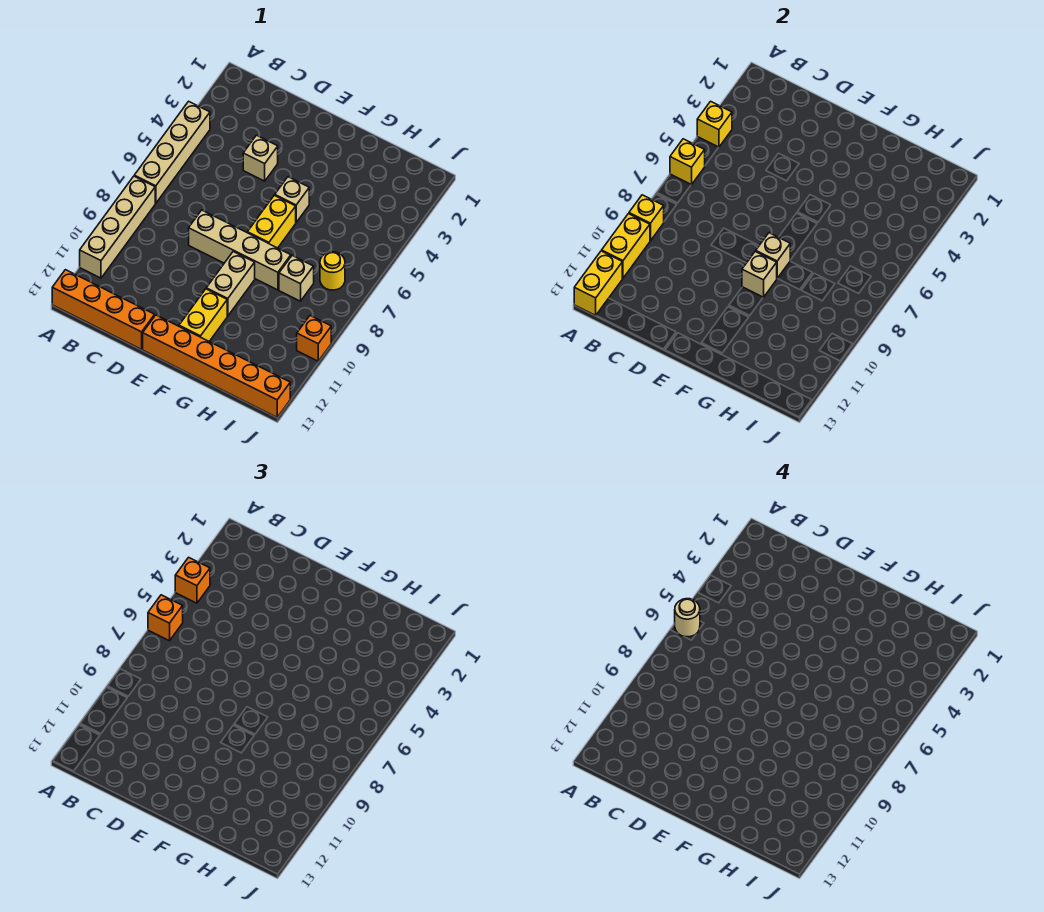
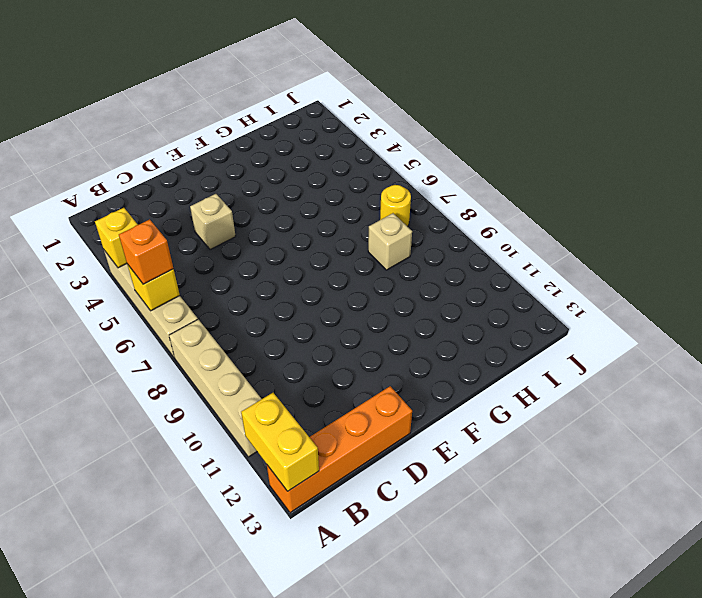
none -> tan 1x4 brick [189,210,291,290]
none -> orange 1x6 brick [143,315,290,417]
none -> tan 1x1 brick [275,177,309,222]

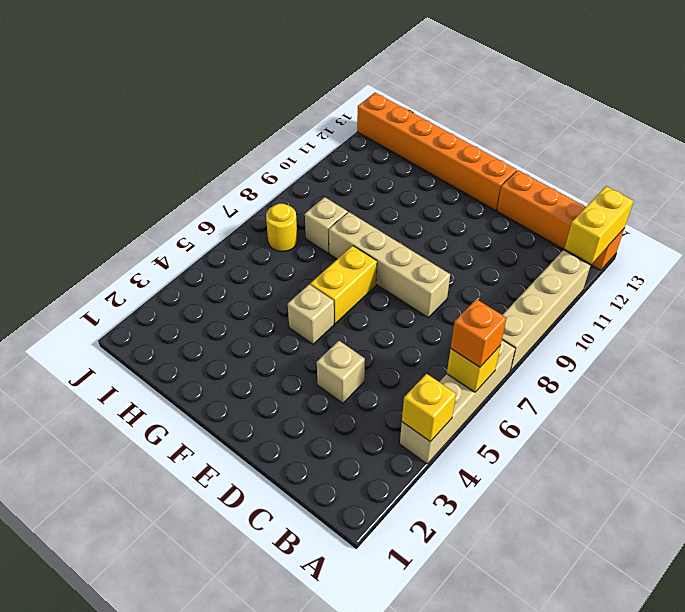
none -> tan 1x2 brick [206,252,255,316]
none -> yellow 1x2 brick [179,289,227,341]
none -> orange 1x1 brick [297,316,331,361]

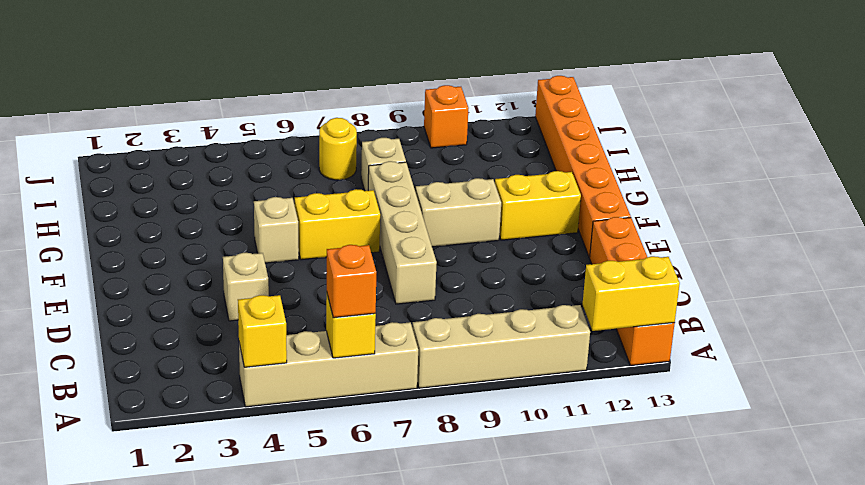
none -> yellow 1x1 brick [629,195,664,241]
none -> yellow 1x2 brick [602,214,650,278]
none -> tan 1x1 brick [756,233,790,278]

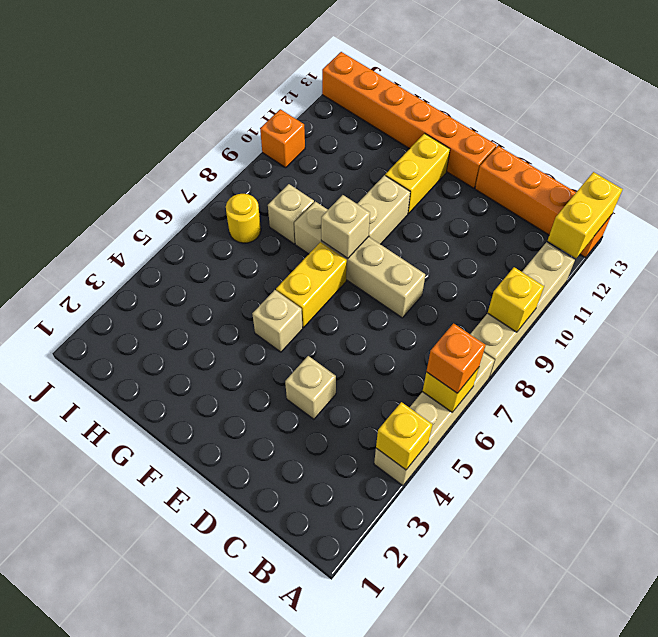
none -> yellow 1x2 brick [602,214,650,278]
none -> tan 1x1 brick [742,251,777,297]
none -> orange 1x1 brick [175,557,210,603]

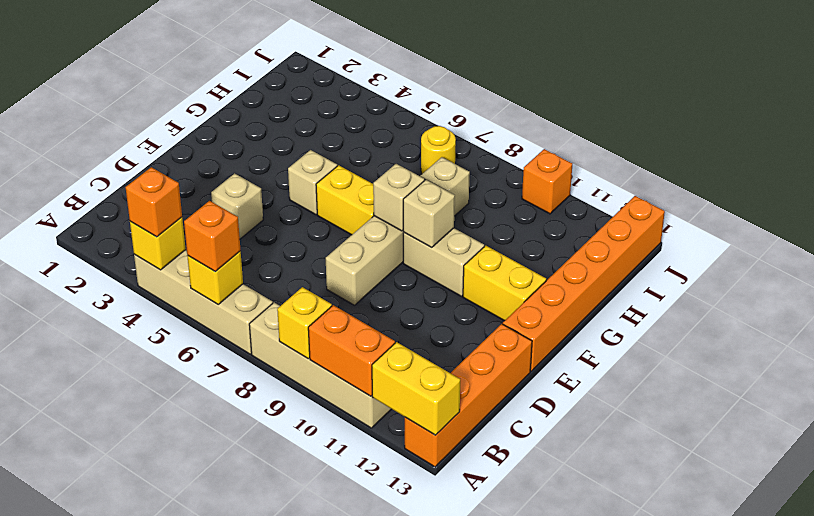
orange 1x2 brick [308,305,395,396] -> yellow 1x2 brick [602,214,650,278]
none -> tan 1x1 round brick [675,599,700,637]

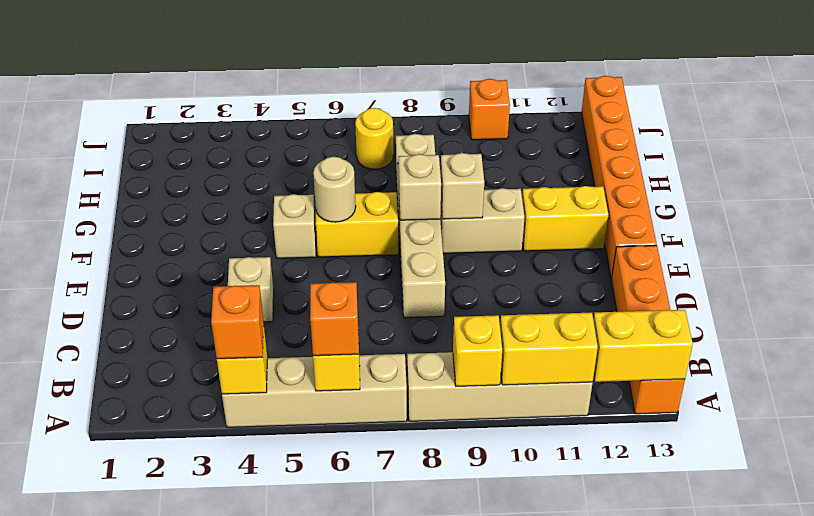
tan 1x1 round brick [313,157,356,222] -> tan 1x1 round brick moved to [675,599,700,637]

